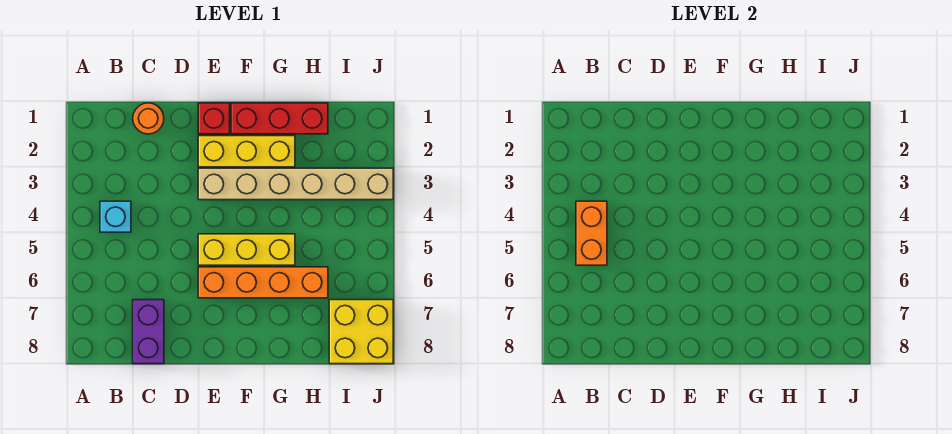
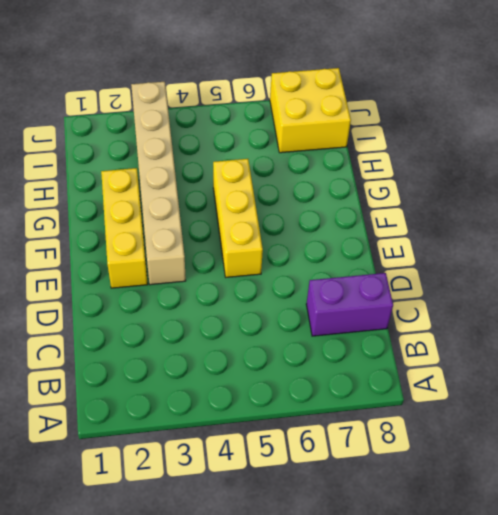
none -> cyan 1x1 brick [100,201,131,232]
none -> orange 1x1 round brick [133,103,164,134]

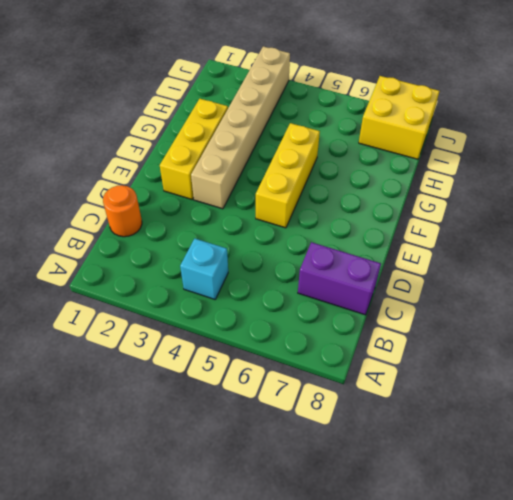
none -> red 1x1 brick [198,103,230,134]
none -> orange 1x4 brick [198,267,328,298]

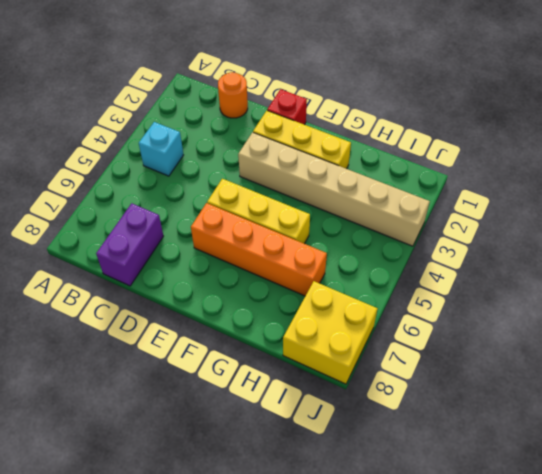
none -> red 1x3 brick [231,103,328,134]
none -> orange 1x2 brick [576,201,607,265]

